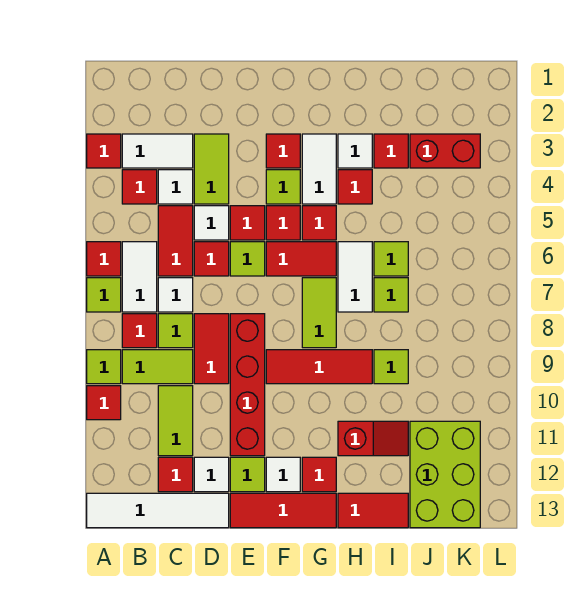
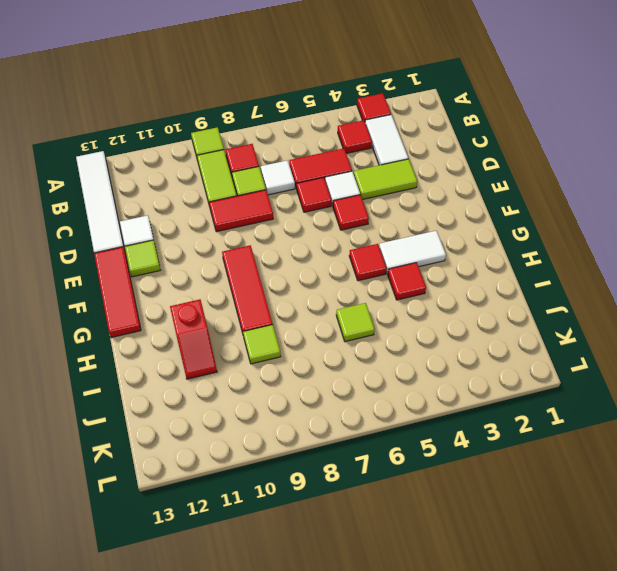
none -> red 1x1 tile [87,242,121,276]
none -> lime 1x1 tile [87,278,121,312]
none -> red 1x1 tile [87,386,121,420]
none -> white 1x2 tile [122,242,157,312]

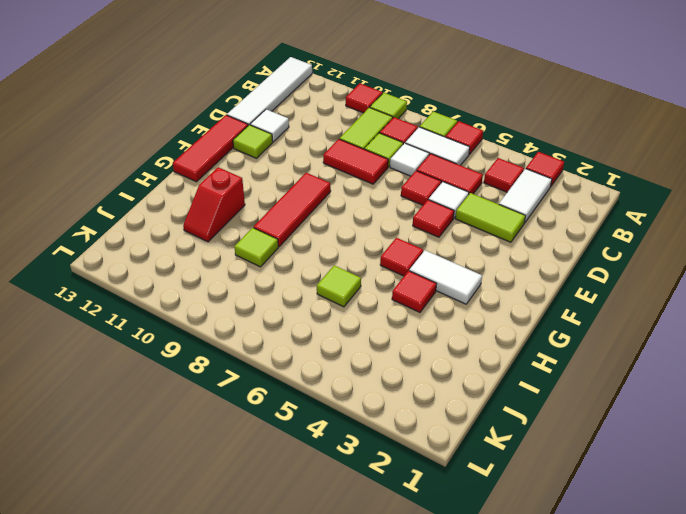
none -> white 1x1 tile [158,170,193,204]
none -> lime 1x2 tile [158,386,193,456]
none -> red 1x1 tile [158,457,193,492]
none -> lime 1x1 tile [230,242,265,276]

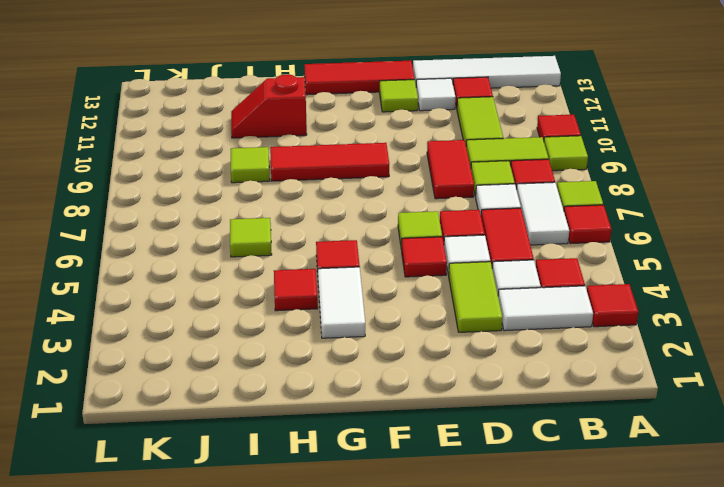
none -> red 1x4 brick [230,314,265,456]
none -> red 1x1 tile [266,134,300,168]
none -> lime 1x1 tile [266,170,300,204]
none -> red 1x1 tile [266,206,300,240]

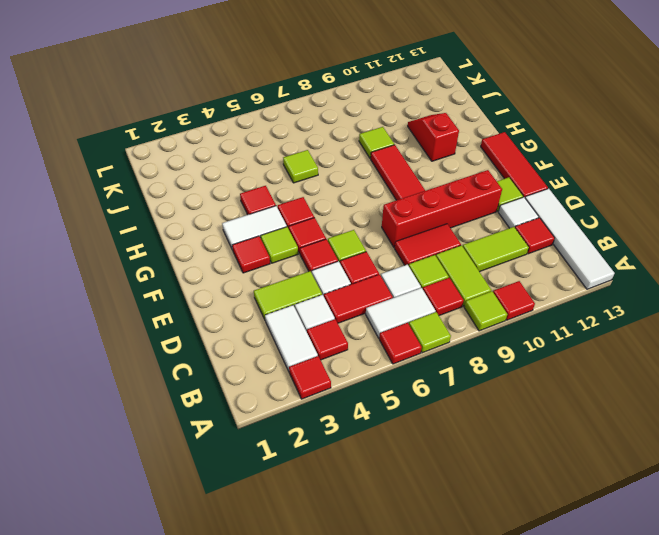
none -> red 1x2 tile [266,242,336,276]
none -> white 1x1 tile [266,457,300,492]
none -> lime 1x2 tile [302,278,336,348]
none -> red 1x1 tile [302,457,336,492]

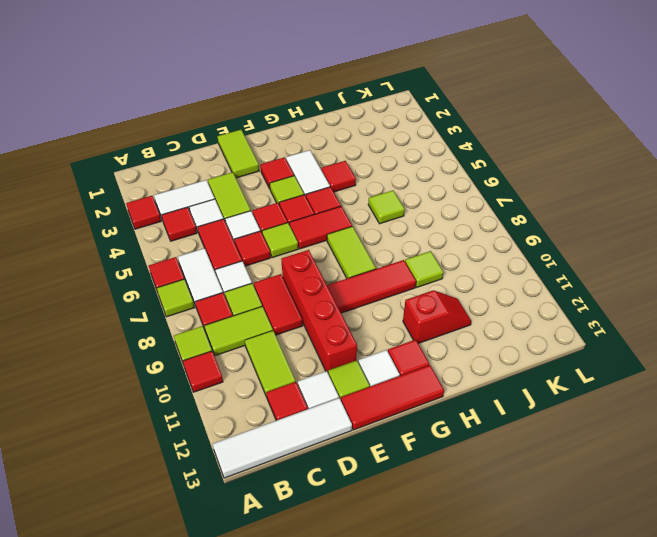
lime 1x2 tile [217,130,259,178] -> none
none -> white 1x1 tile [338,134,372,168]
none -> white 1x2 tile [338,242,372,312]
none -> red 1x2 tile [338,493,408,528]
none -> red 1x1 tile [374,134,408,168]

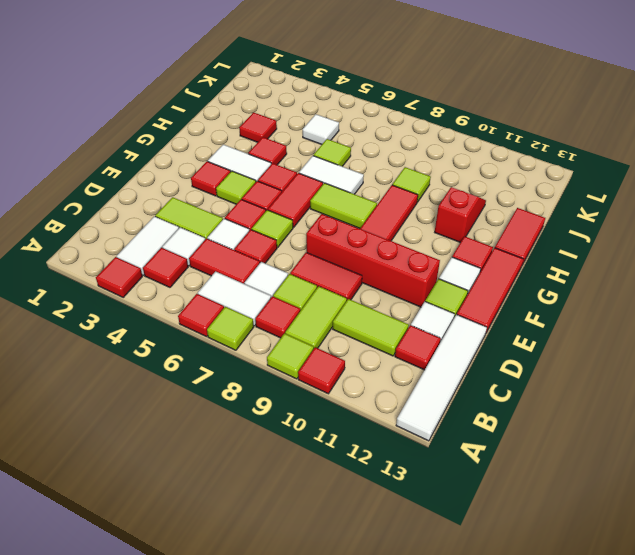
white 1x1 tile [303,114,339,144] -> white 1x1 tile moved to [338,134,372,168]
none -> lime 1x1 tile [374,278,408,312]
none -> red 1x2 brick [410,134,480,168]
none -> lime 2x3 brick [410,421,480,528]

